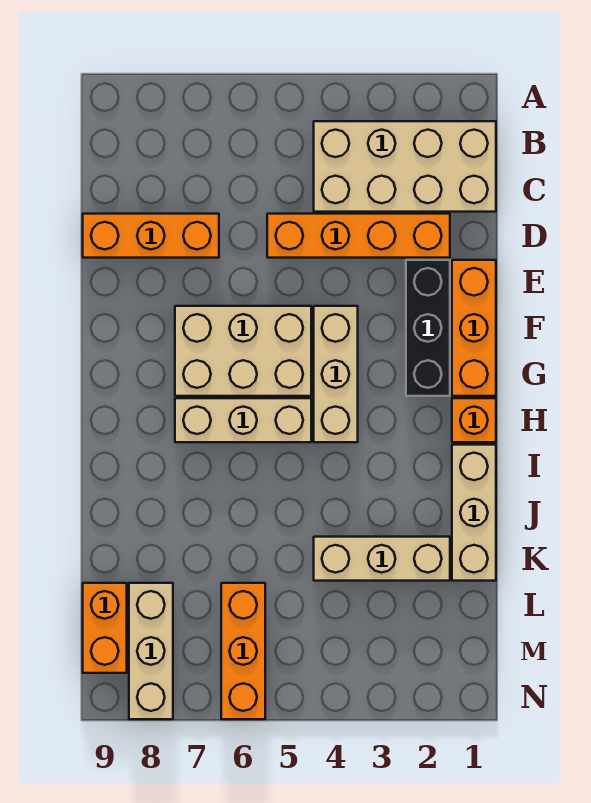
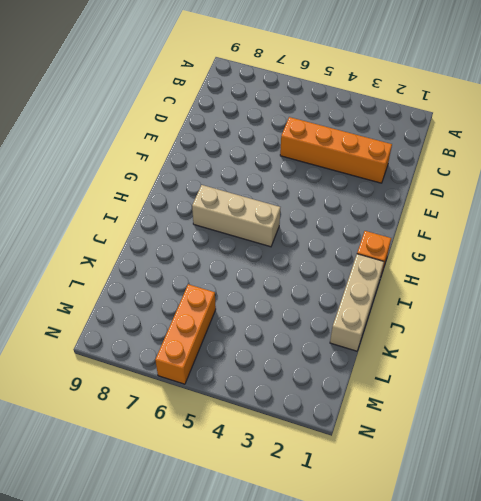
none -> tan 2x4 brick [314,121,496,212]
none -> orange 1x3 brick [83,214,219,258]
none -> orange 1x3 brick [452,260,496,396]

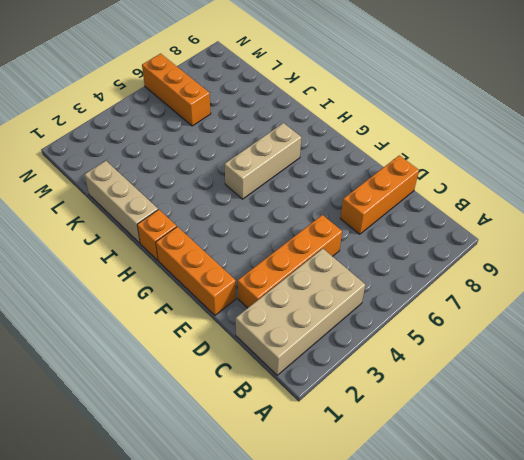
none -> black 1x3 brick [406,260,450,396]
none -> tan 1x3 brick [314,306,358,442]
none -> tan 2x3 brick [175,306,311,396]

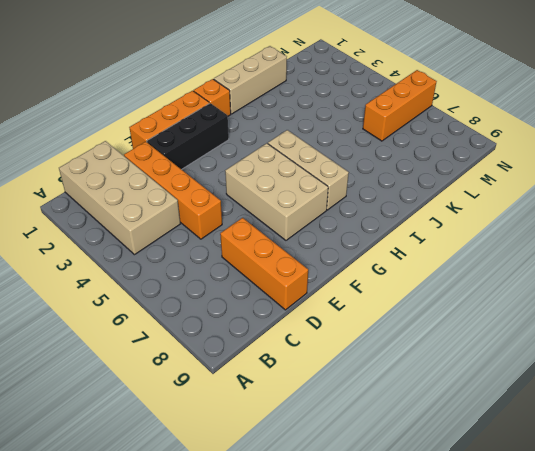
none -> tan 1x3 brick [314,306,358,442]
none -> tan 1x3 brick [314,537,450,581]
none -> tan 1x3 brick [129,583,173,719]

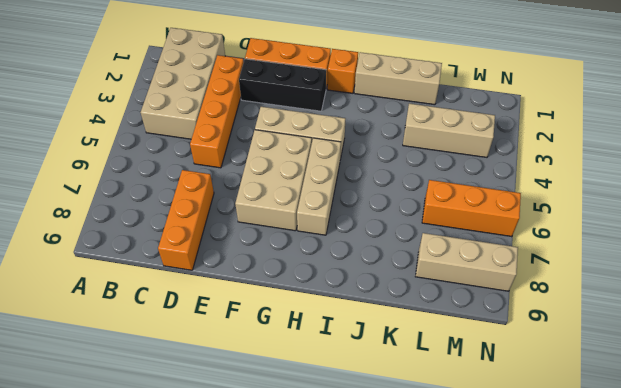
tan 1x3 brick [403,104,495,157] -> tan 1x3 brick turned to [314,537,450,581]
none -> orange 1x2 brick [83,583,127,673]

